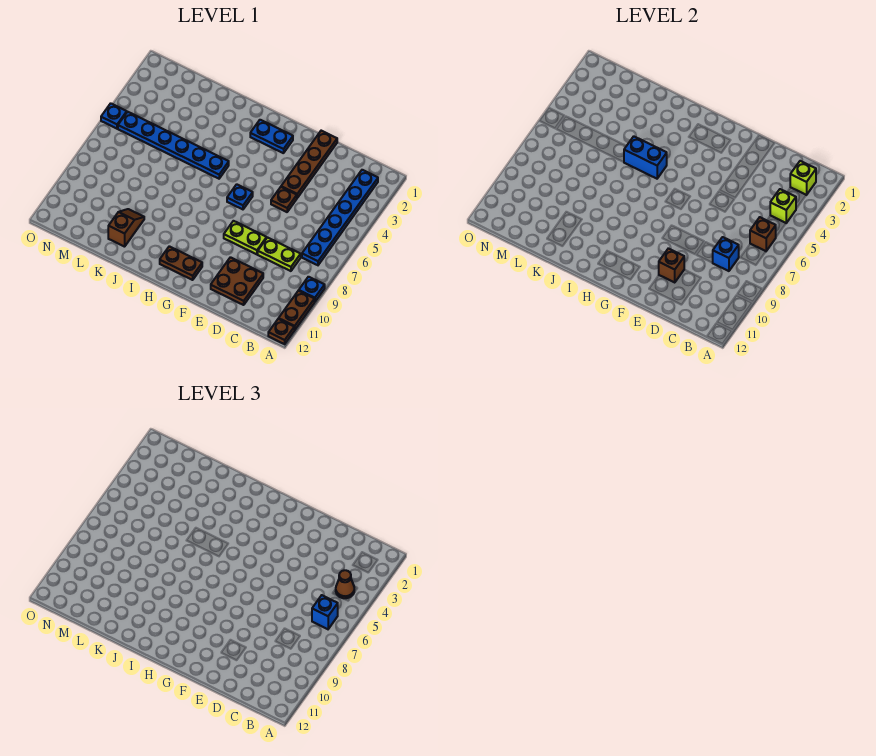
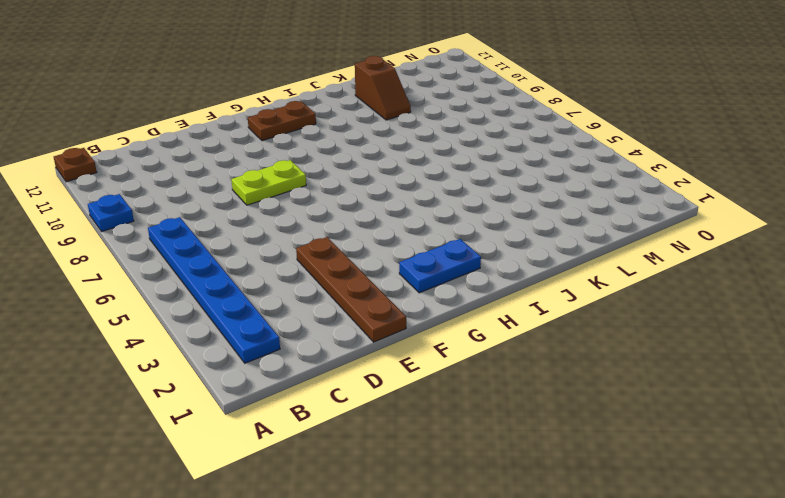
none -> brown 1x2 plate [279,291,314,330]
none -> lime 1x2 plate [258,238,301,271]
none -> brown 2x2 plate [211,257,263,305]

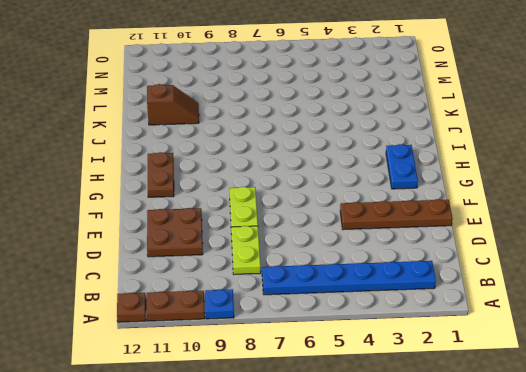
none -> brown 1x1 plate [271,187,297,212]
none -> blue 1x1 plate [227,184,253,209]
none -> blue 1x6 plate [118,112,229,179]

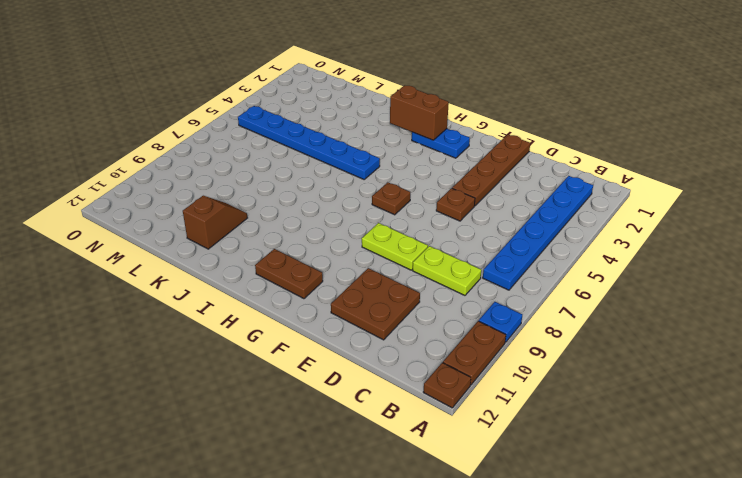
brown 1x1 plate [372,182,410,215] -> blue 1x1 plate [227,184,253,209]
brown 1x2 brick [390,85,449,140] -> none
none -> blue 1x1 plate [101,103,127,129]
none -> lime 1x1 brick [790,161,816,195]
none -> lime 1x1 brick [770,189,796,223]

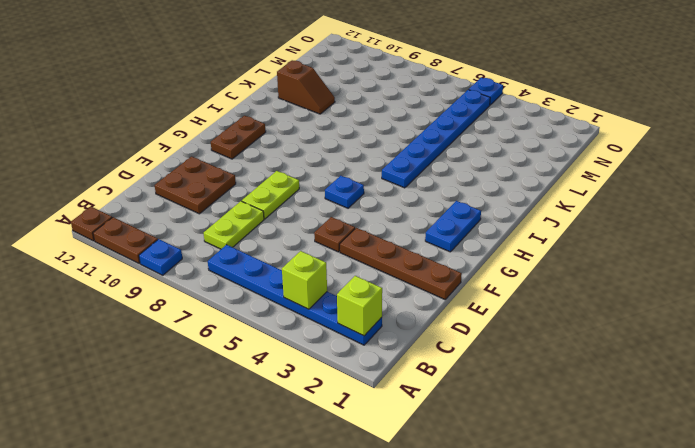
none -> brown 1x1 brick [750,217,776,251]
none -> blue 1x1 brick [713,237,739,271]
none -> brown 1x1 brick [659,248,684,282]

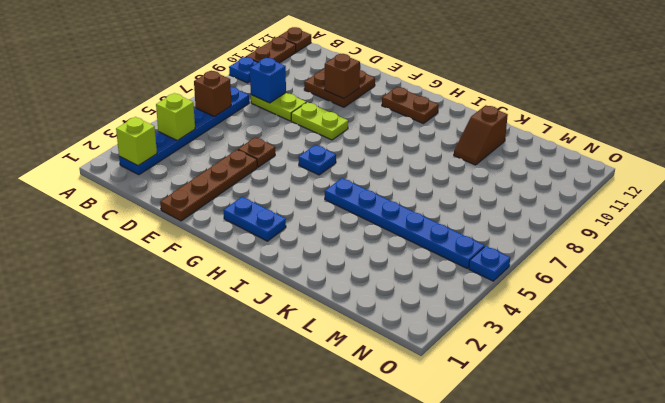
none -> blue 1x2 brick [624,136,667,179]
none -> brown 1x1 cone [336,570,354,599]
none -> blue 1x1 brick [312,595,338,629]

